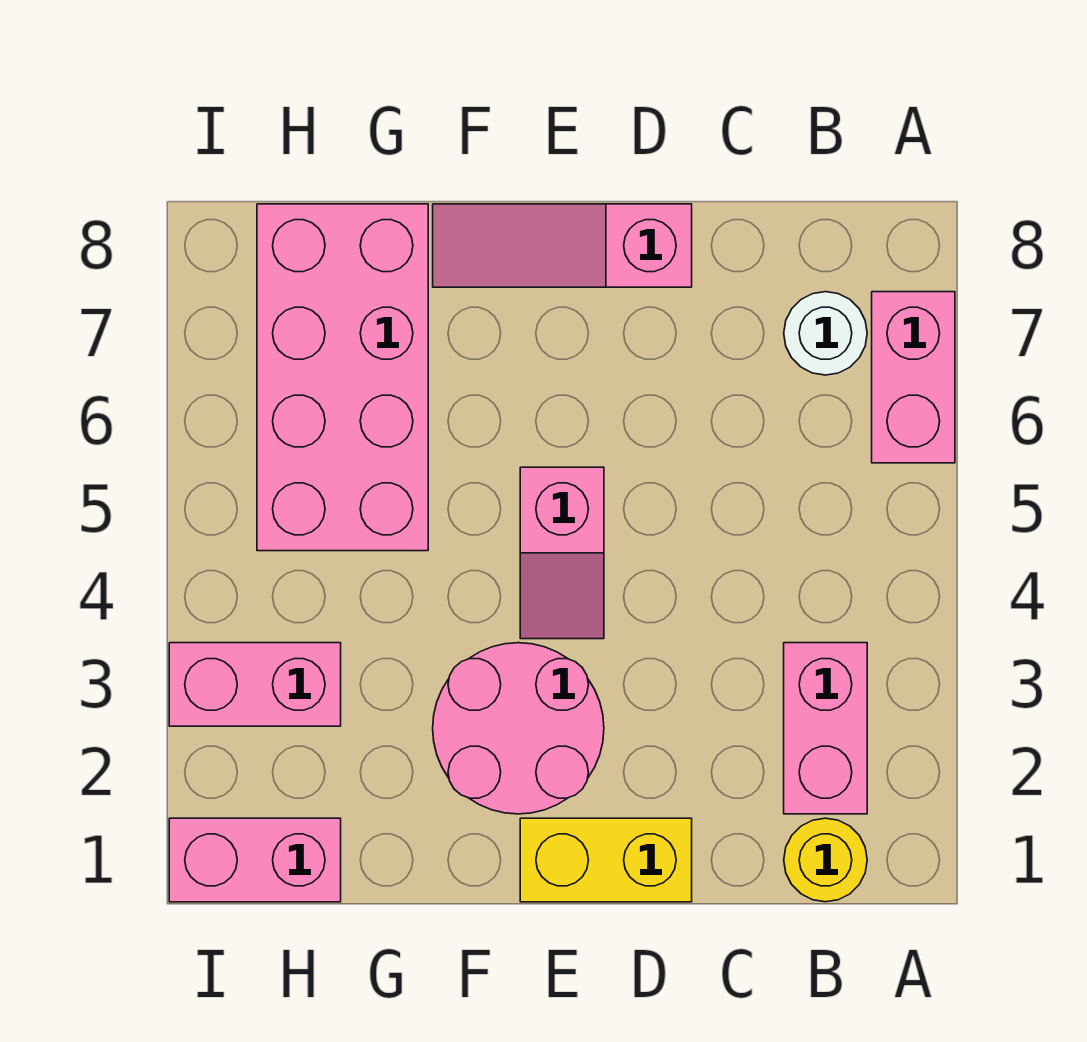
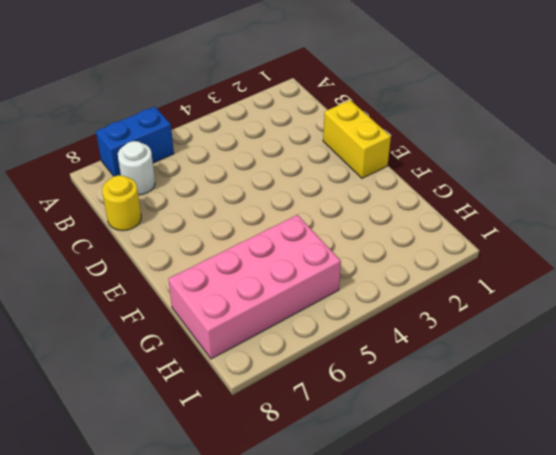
blue 1x2 brick [96,107,174,176] -> pink 1x2 brick [872,292,955,463]
yellow 1x1 round brick [102,175,141,231] -> yellow 1x1 round brick moved to [784,818,867,902]
none -> pink 1x2 brick [784,643,867,814]
none -> pink 1x3 slope [433,204,692,287]

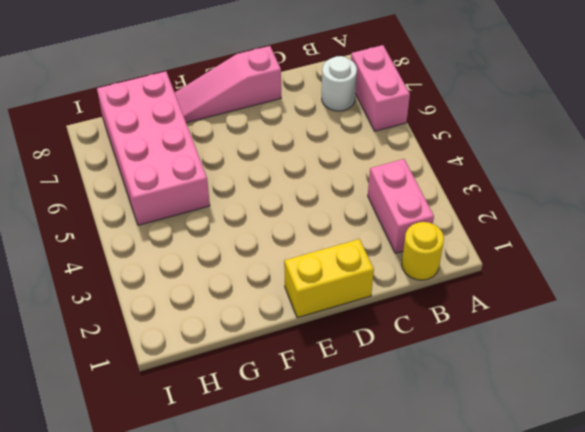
none -> pink 2x2 round brick [433,643,604,814]
none -> pink 1x2 slope [520,467,604,639]

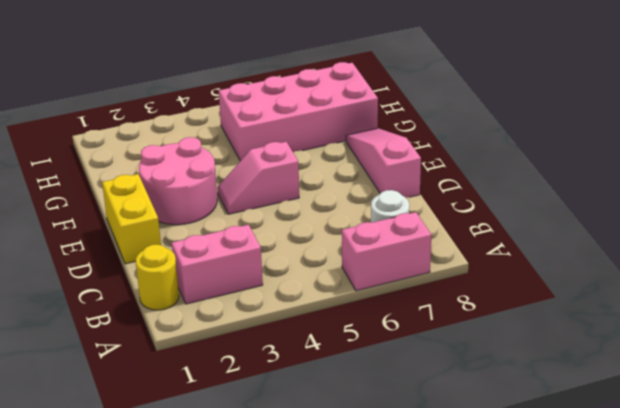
none -> pink 1x2 brick [169,818,341,902]
none -> pink 1x2 brick [169,643,341,726]

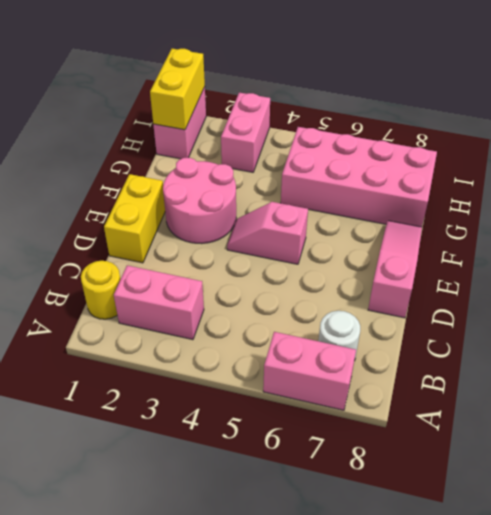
yellow 1x2 brick [150,49,205,130] -> none

